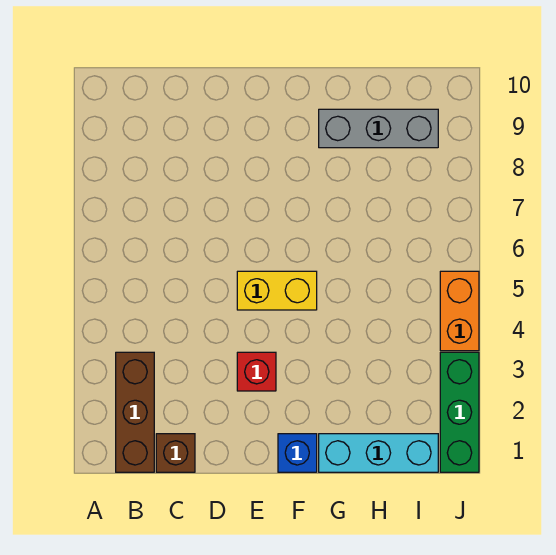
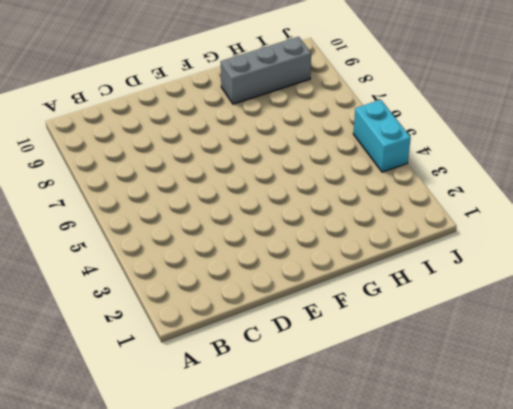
cyan 1x2 brick [353,100,411,172] -> orange 1x2 brick [440,271,479,351]
none -> brown 1x3 brick [116,352,154,472]
none -> brown 1x1 brick [156,434,195,472]

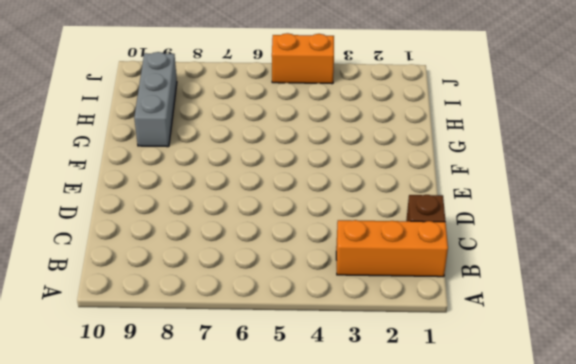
orange 1x3 brick [336,220,448,277] -> brown 1x3 brick [116,352,154,472]
none -> red 1x1 brick [237,352,276,391]
none -> yellow 1x2 brick [237,271,317,310]

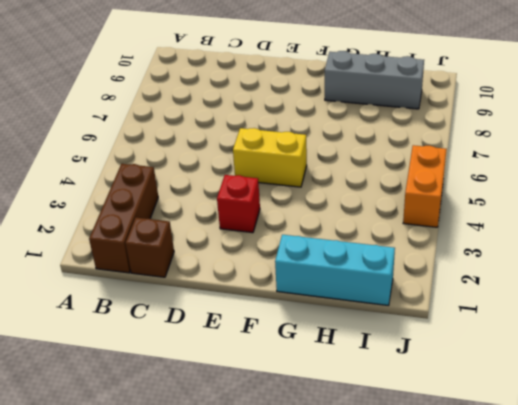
none -> blue 1x1 brick [278,434,317,472]
none -> green 1x3 brick [440,352,479,472]

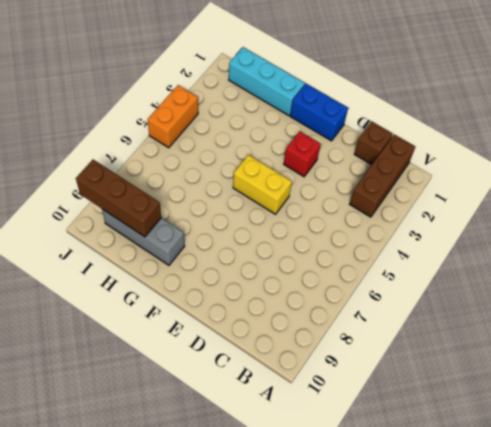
blue 1x2 brick [290,84,348,141] -> blue 1x1 brick [278,434,317,472]
brown 1x3 brick [76,160,161,237] -> none
none -> green 1x3 brick [440,352,479,472]

